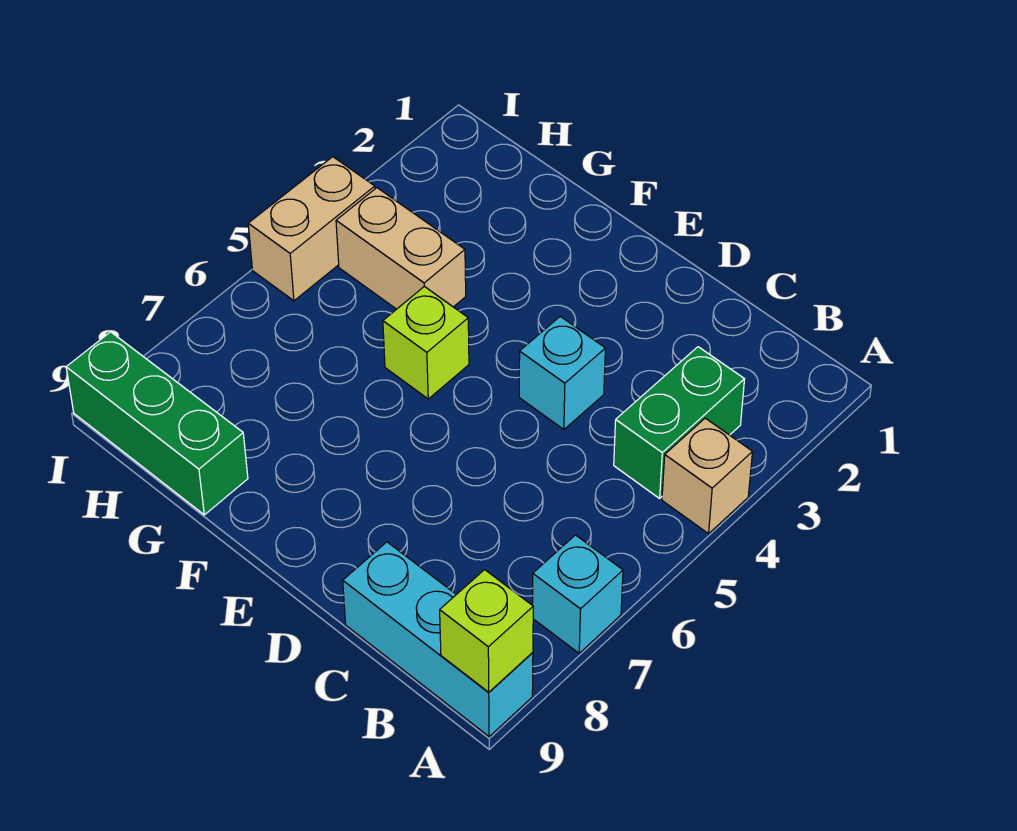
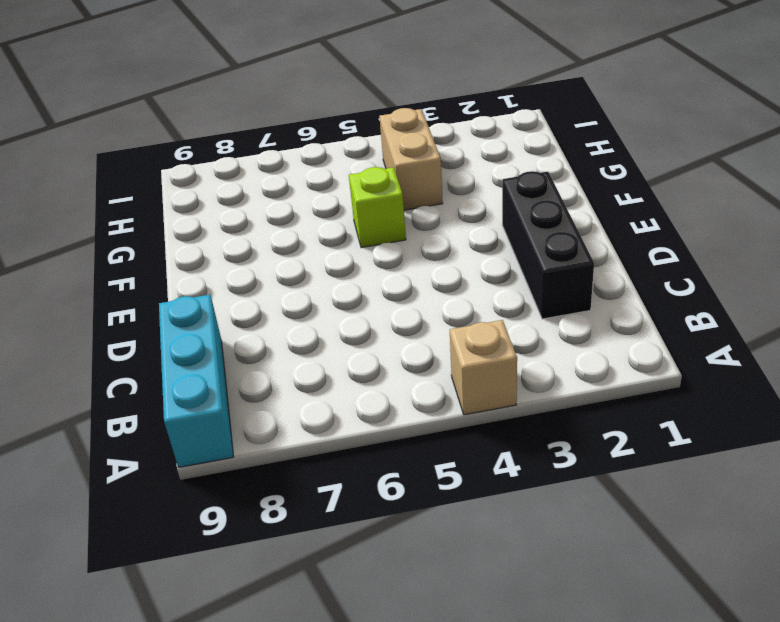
black 1x3 brick [502,171,594,319] -> none
none -> cyan 1x1 brick [532,535,623,653]
none -> green 1x2 brick [614,347,745,498]

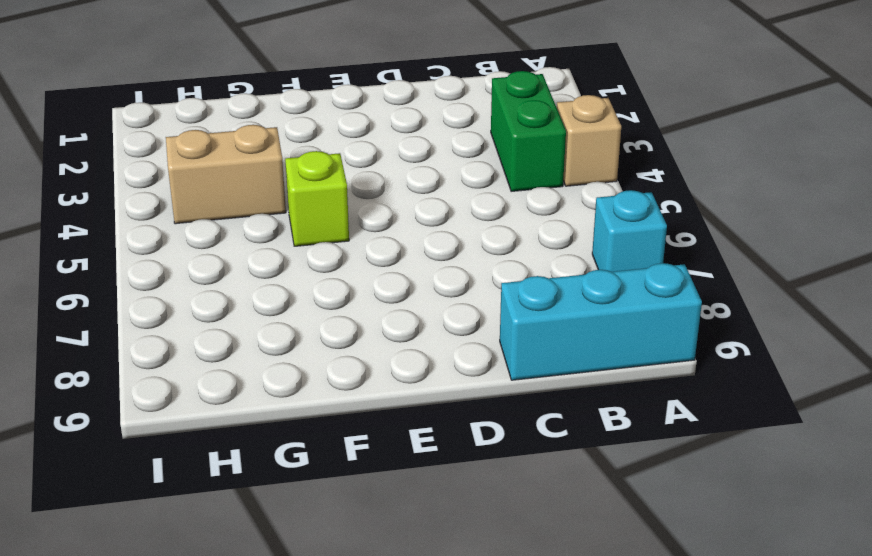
none -> cyan 1x1 brick [519,316,605,430]
none -> green 1x3 brick [66,332,248,515]

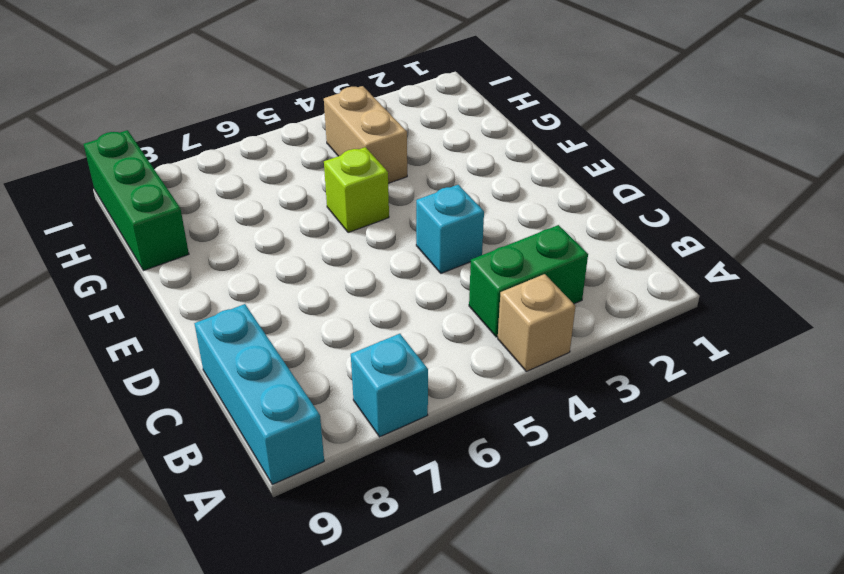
none -> tan 1x2 brick [248,157,375,301]
none -> lime 1x1 brick [440,570,533,692]

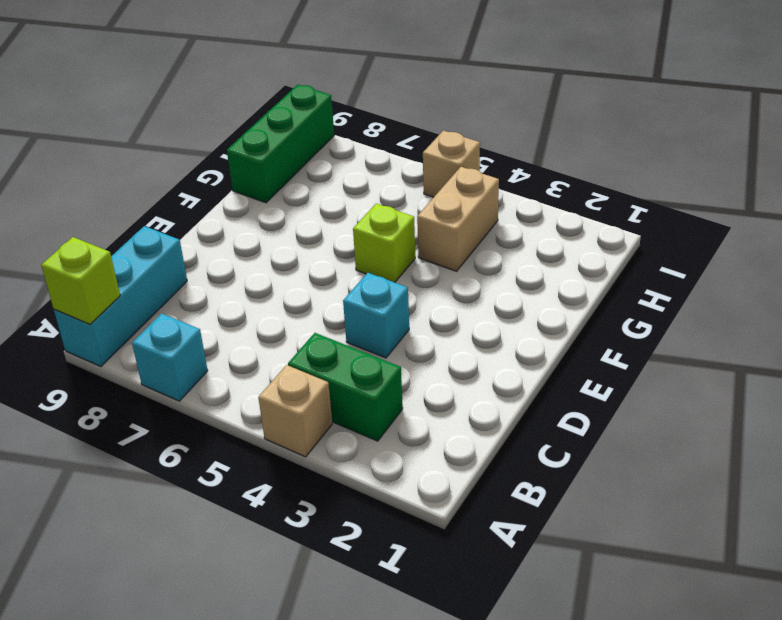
tan 1x1 brick [423,131,480,197] -> tan 1x2 brick [248,157,375,301]

